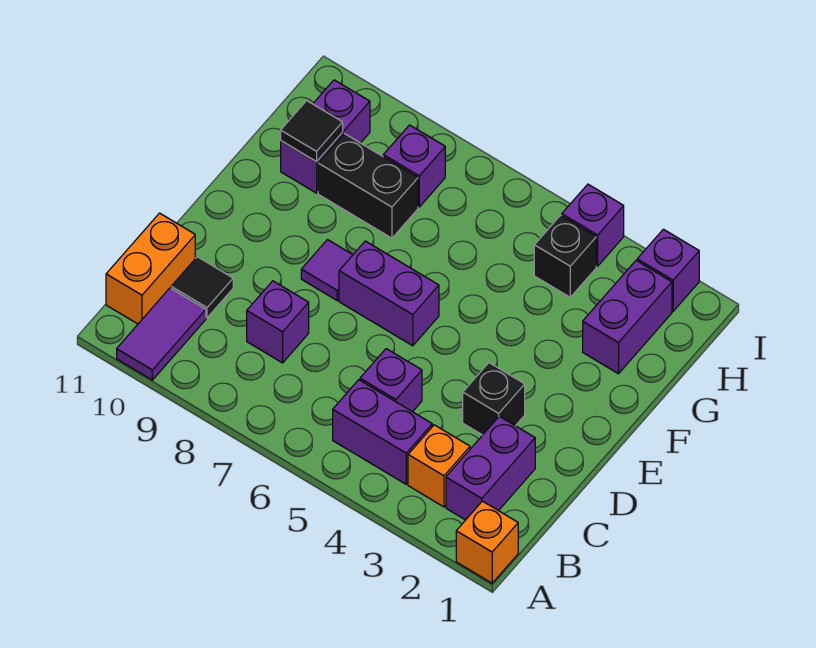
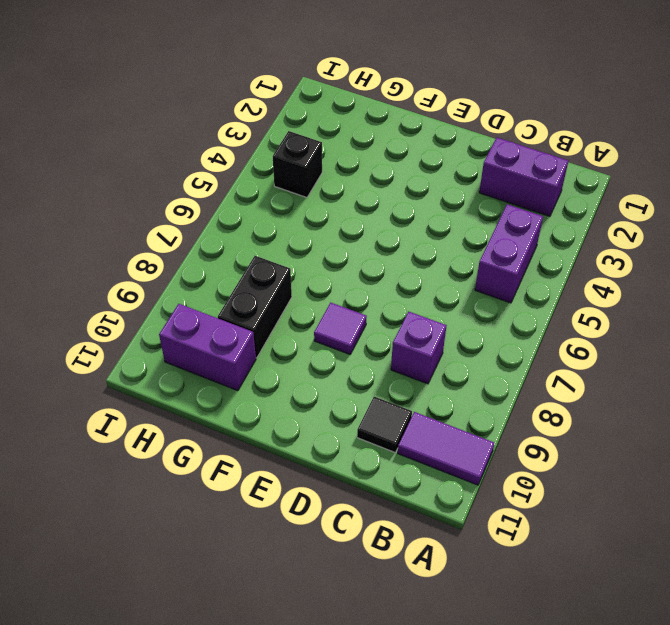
none -> orange 1x1 brick [456,501,518,583]
none -> orange 1x1 brick [408,425,470,507]
none -> orange 1x2 brick [106,213,195,324]

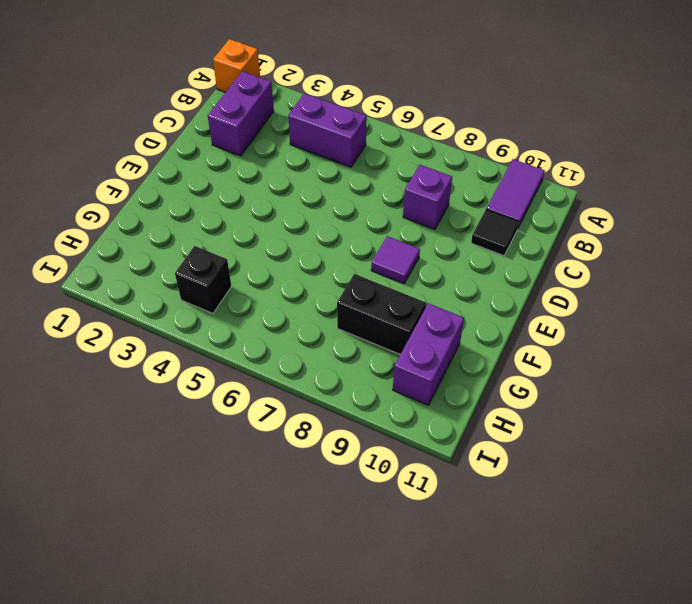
none -> orange 1x1 brick [408,425,470,507]
none -> orange 1x2 brick [106,213,195,324]
none -> purple 1x1 brick [360,349,422,412]

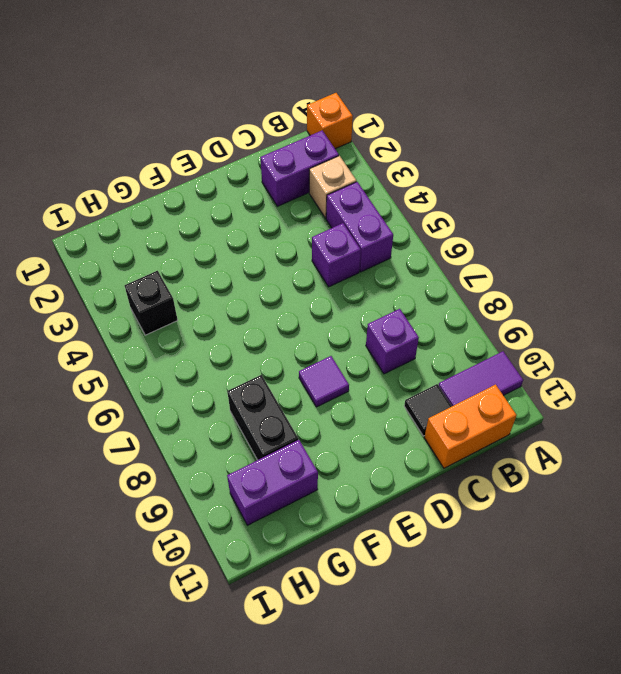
tan 1x1 brick [309,156,357,218] -> orange 1x1 brick [408,425,470,507]
none -> black 1x1 brick [463,363,525,435]
none -> purple 1x2 brick [339,241,439,346]
none -> purple 1x2 brick [583,261,672,374]

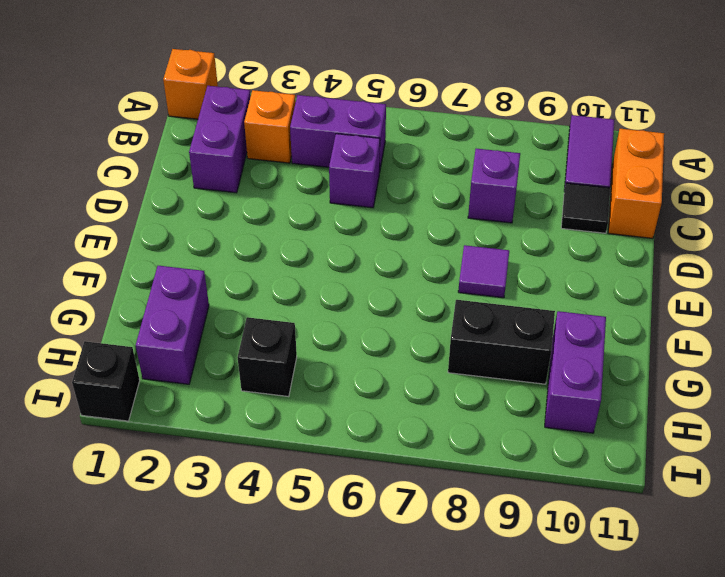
black 1x1 brick [72,341,140,421] -> black 1x1 brick moved to [463,363,525,435]
none -> purple 1x2 brick [339,241,439,346]
none -> purple 1x1 brick [383,125,445,207]
none -> purple 1x1 brick [637,229,699,311]

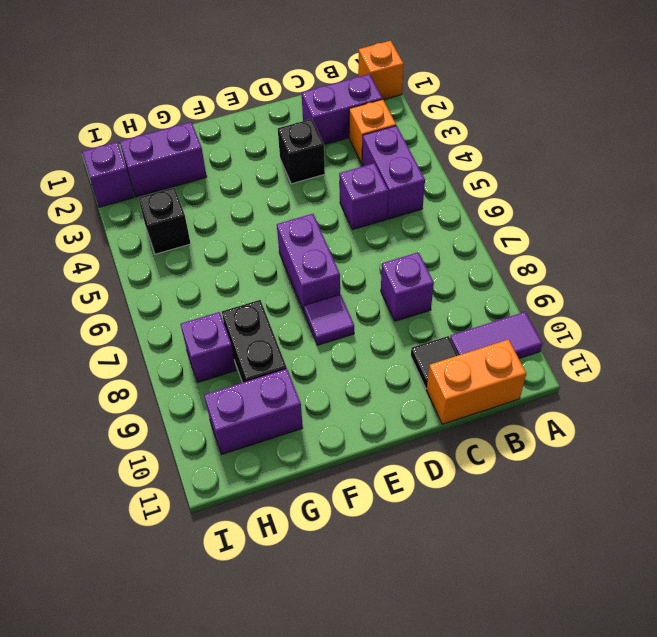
none -> purple 1x1 brick [562,184,624,266]
none -> black 1x1 tile [281,101,343,162]

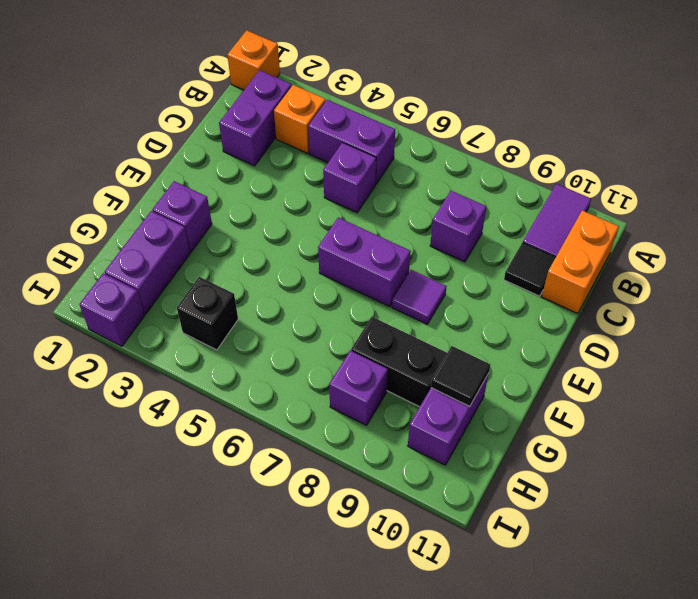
purple 1x1 brick [152,181,212,252] -> purple 1x1 brick moved to [562,184,624,266]
none -> black 1x1 brick [463,363,525,435]

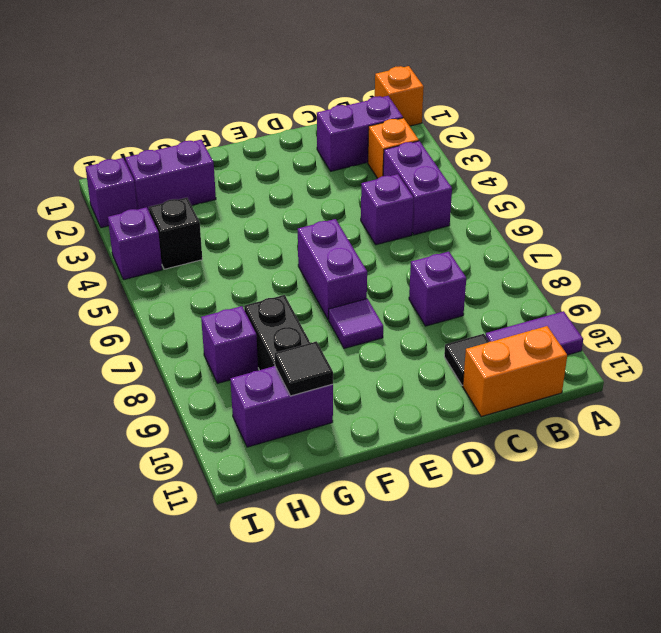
none -> black 1x1 brick [463,363,525,435]

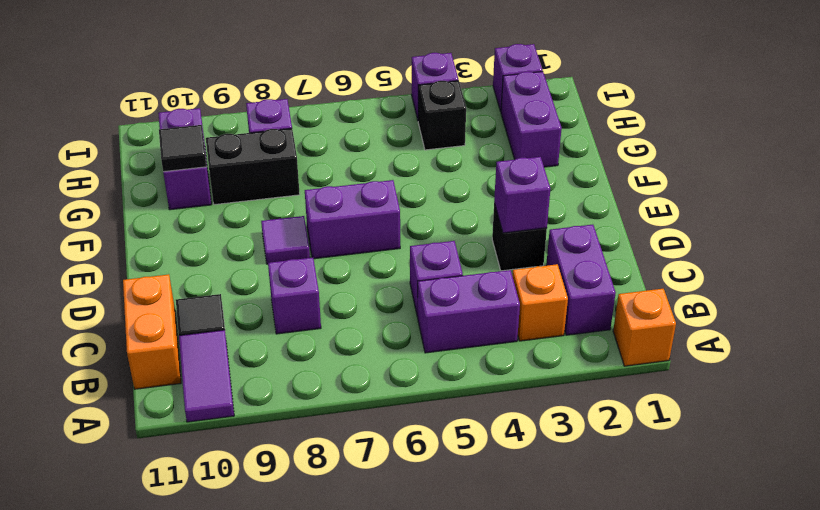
purple 1x1 brick [494,157,550,233] -> none

